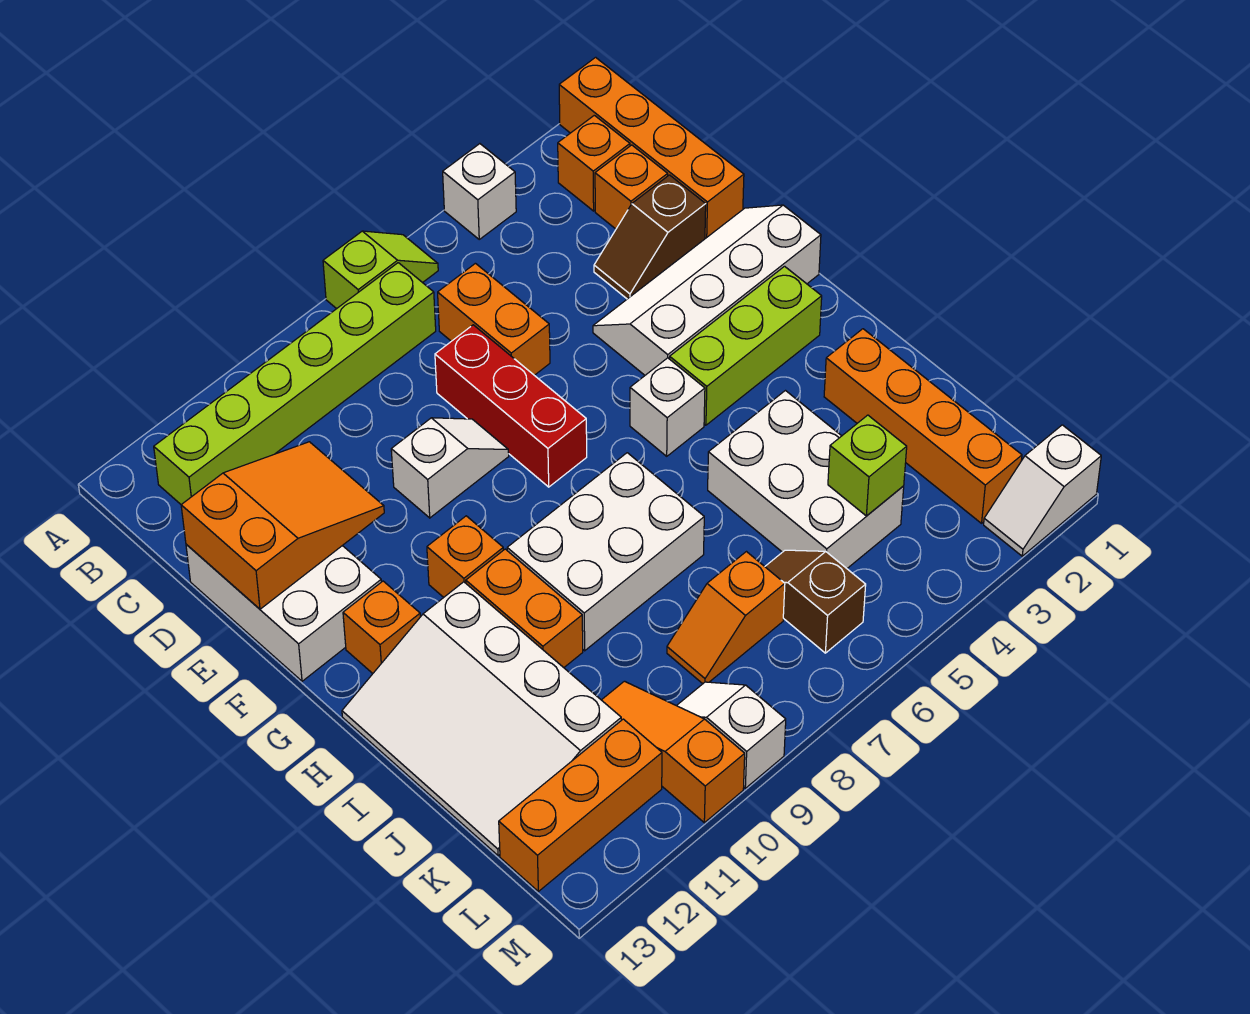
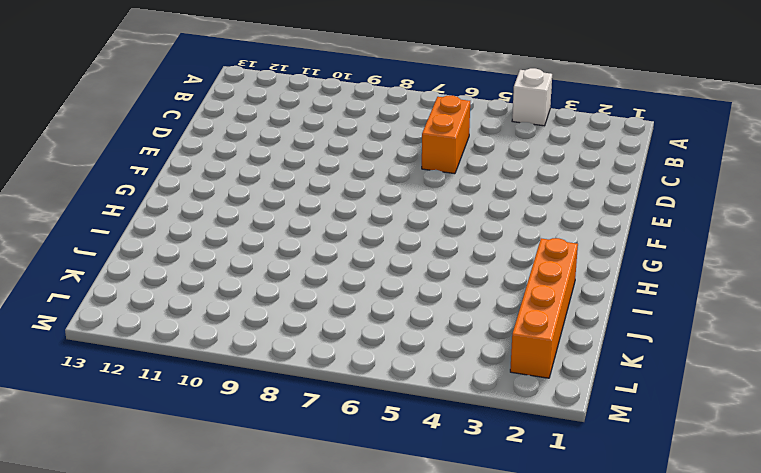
none -> orange 1x4 brick [559,57,744,239]
none -> lime 1x2 slope [323,231,438,309]
none -> orange 1x1 brick [558,115,630,211]

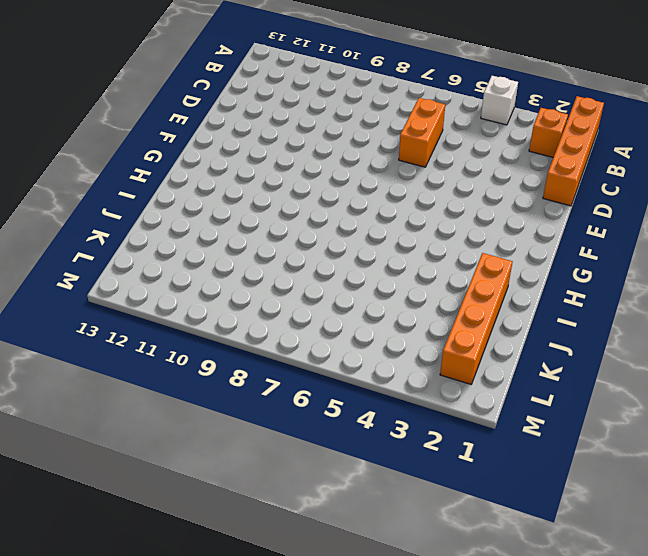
none -> lime 1x2 slope [323,231,438,309]
none -> lime 1x6 brick [154,263,436,504]
none -> orange 1x1 brick [595,145,668,229]

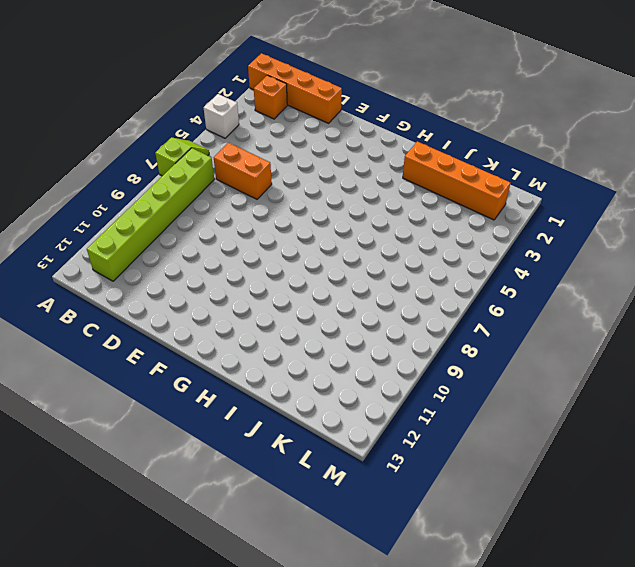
none -> orange 1x1 brick [595,145,668,229]
none -> brown 1x2 slope [594,175,706,299]
none -> red 1x3 brick [435,325,587,487]

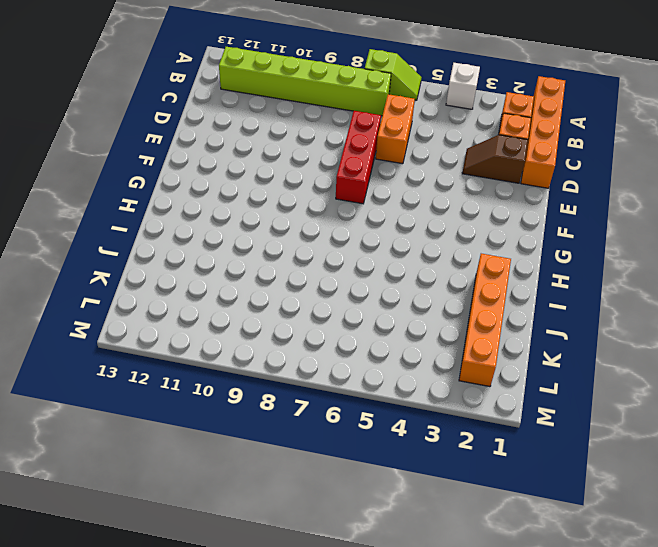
none -> white 2x3 brick [186,544,381,681]
none -> white 2x4 slope [593,205,821,375]
none -> white 1x2 slope [391,418,509,518]

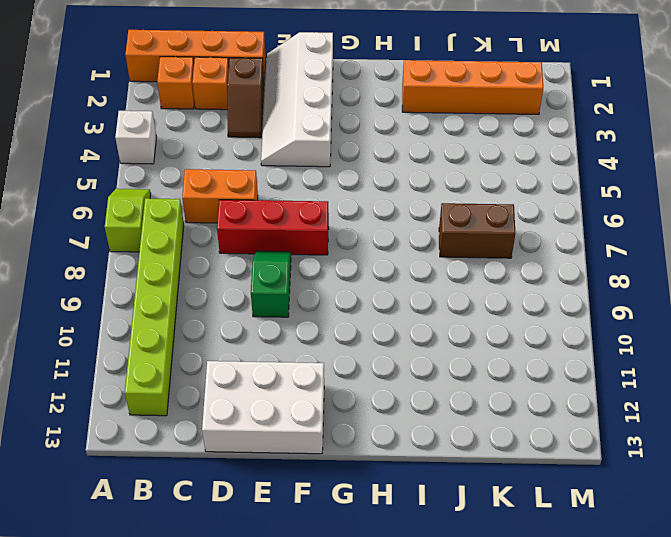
green 1x2 slope [251,251,291,317] -> white 1x2 slope [391,418,509,518]
brown 1x2 brick [439,203,516,258] -> orange 1x2 slope [667,552,785,684]
none -> lime 1x3 brick [670,266,822,425]
none -> white 1x1 brick [630,358,705,456]
none -> orange 1x1 brick [427,516,503,597]

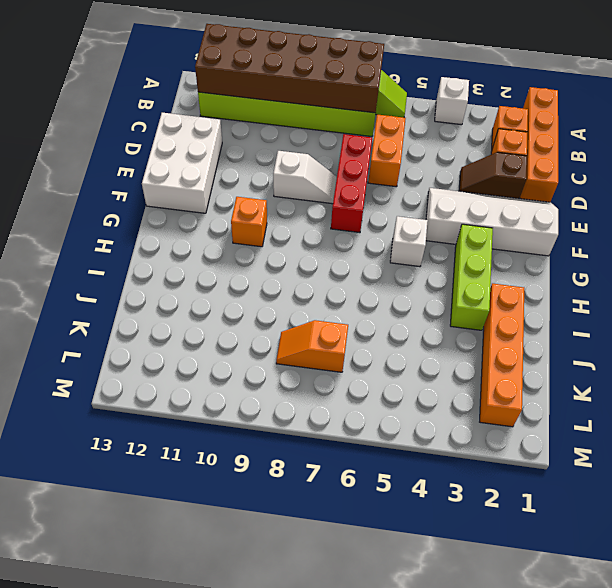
brown 2x6 brick [195,24,384,113] -> none
lime 1x3 brick [450,224,493,330] -> lime 1x3 brick turned to [670,266,822,425]
none -> orange 1x1 brick [343,581,420,673]
none -> white 2x3 brick [507,453,704,651]
none -> orange 1x2 brick [466,549,583,668]

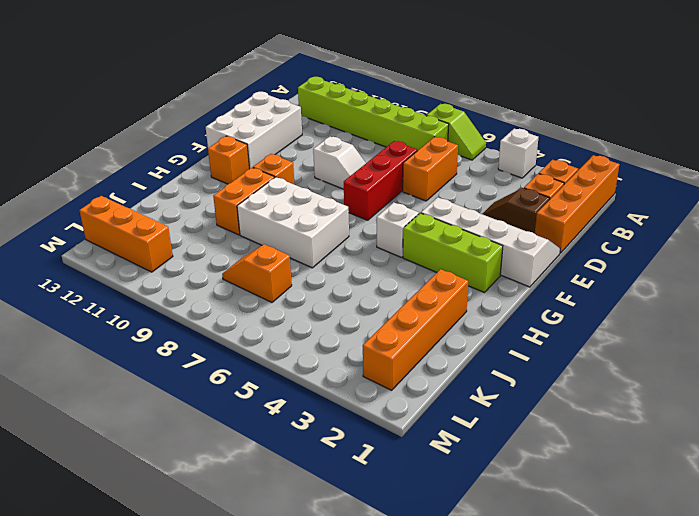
none -> white 3x4 slope [342,582,621,856]
none -> white 2x3 brick [708,391,904,568]
none -> brown 1x2 slope [765,550,866,653]

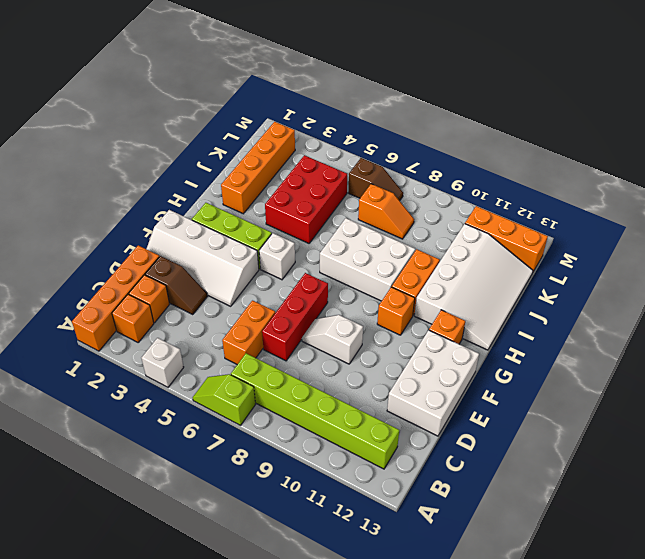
red 2x3 brick [265,155,347,243] -> white 2x3 brick [708,391,904,568]
brown 1x2 slope [349,158,403,201] -> brown 1x2 slope turned to [765,550,866,653]
none -> orange 1x3 slope [602,681,745,823]
none -> white 1x2 slope [677,682,786,788]
none -> white 1x2 slope [984,425,1101,556]

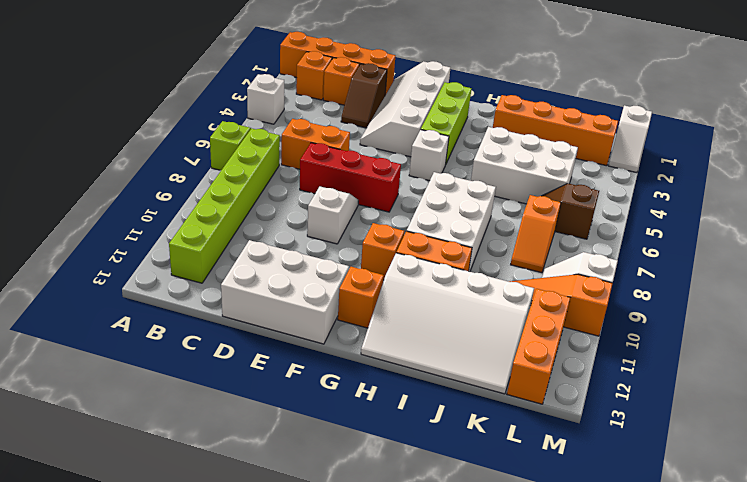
none -> orange 2x3 slope [181,442,384,609]
none -> lime 1x1 brick [828,415,907,516]

